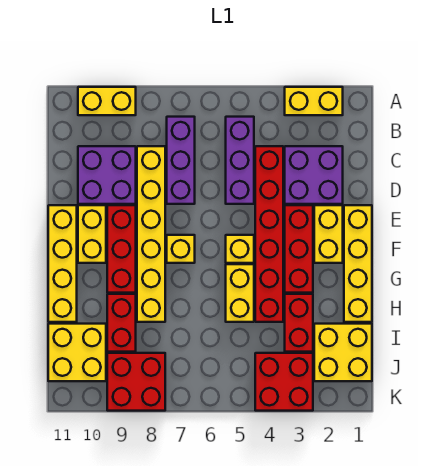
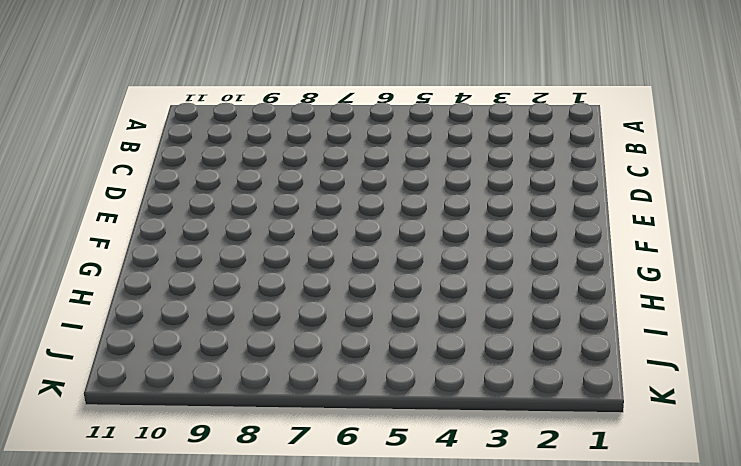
none -> yellow 1x2 brick [285,87,343,115]
none -> yellow 1x2 brick [78,87,136,115]
none -> purple 1x3 brick [226,117,254,204]

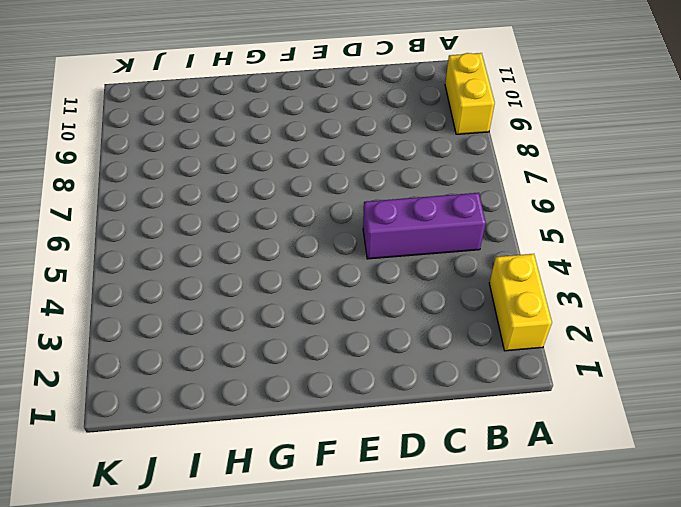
none -> purple 1x3 brick [167,117,195,204]
none -> purple 2x2 brick [285,146,343,204]
none -> red 1x6 brick [255,146,283,322]

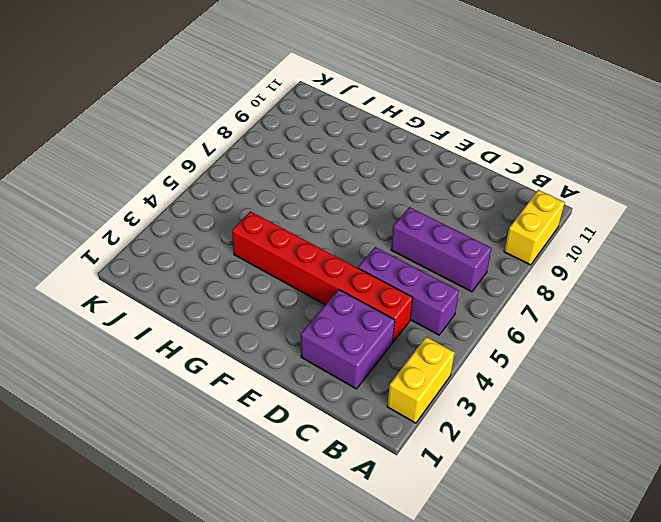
none -> yellow 1x6 brick [137,146,165,322]
none -> purple 2x2 brick [78,146,136,204]
none -> yellow 1x4 brick [344,205,372,322]

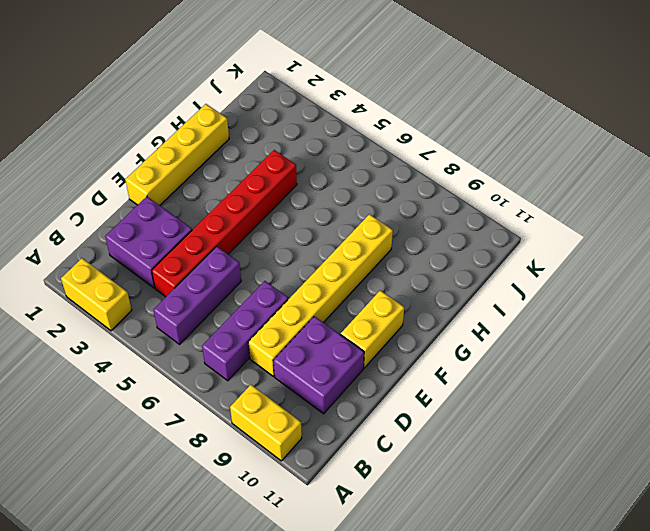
none -> yellow 1x2 brick [314,205,343,263]
none -> red 1x3 brick [285,205,313,293]
none -> red 1x3 brick [107,205,136,293]

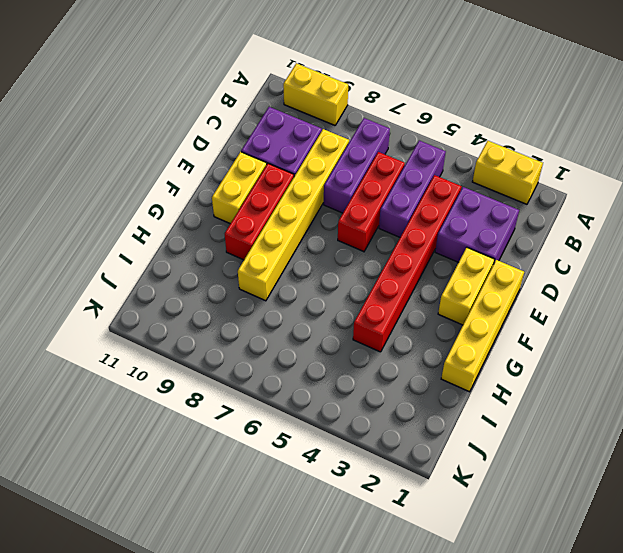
red 1x3 brick [338,152,405,252] -> red 1x3 brick moved to [285,205,313,293]
none -> yellow 1x4 brick [48,205,77,322]
none -> yellow 1x1 brick [226,235,254,263]
none -> yellow 1x1 brick [167,235,195,263]

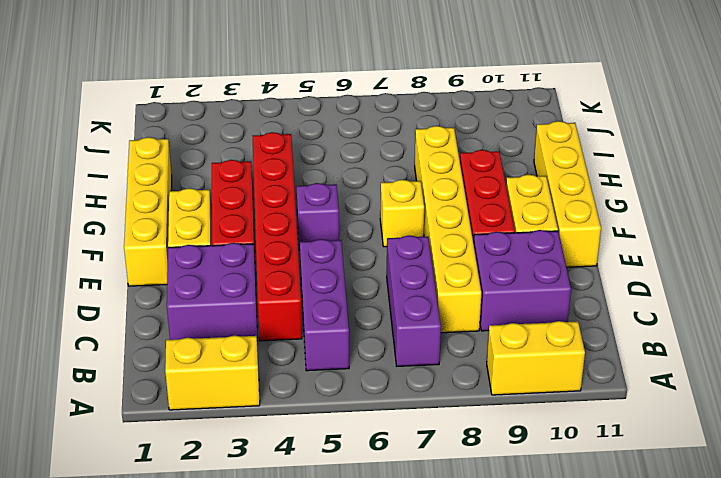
purple 1x1 brick [296,183,339,250] -> yellow 1x1 brick [226,235,254,263]
none -> yellow 1x2 brick [226,264,254,322]
none -> red 1x2 brick [285,294,313,352]
none -> red 1x2 brick [107,294,136,352]

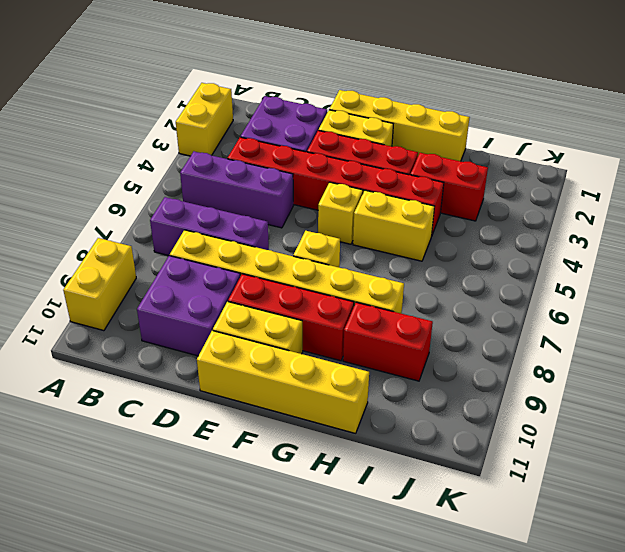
none -> yellow 2x2 brick [314,324,372,381]
none -> yellow 2x2 brick [48,324,106,381]
none -> red 2x2 brick [255,353,313,411]

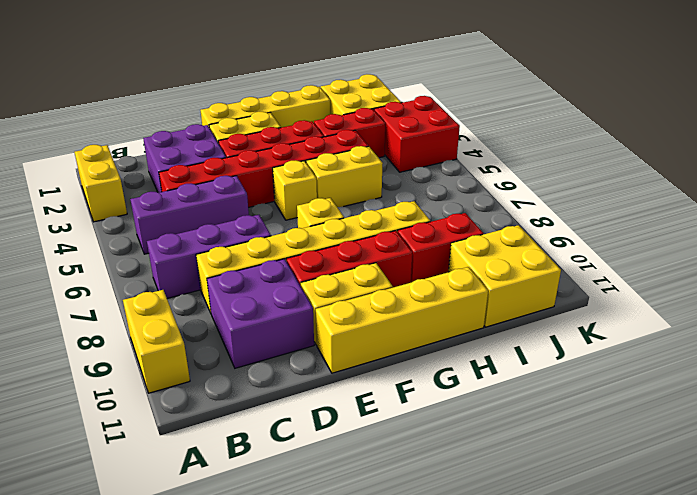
none -> red 2x2 brick [107,353,165,411]

